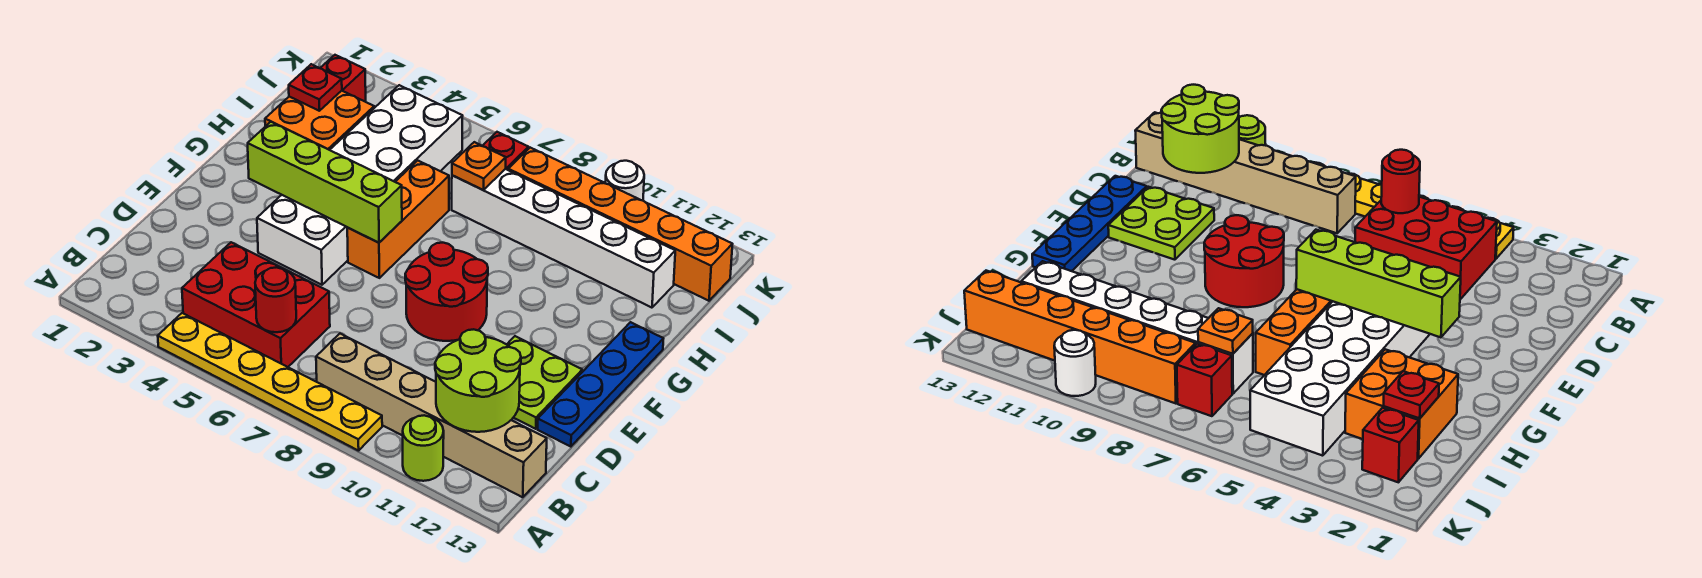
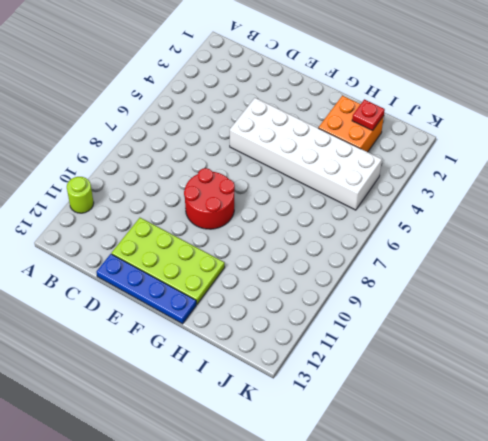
lime 2x4 plate [111,218,225,304] -> lime 2x2 plate [507,336,582,429]
none -> yellow 1x6 plate [158,313,382,451]
none -> red 2x3 brick [182,242,330,367]
none -> tan 1x6 brick [316,334,547,497]

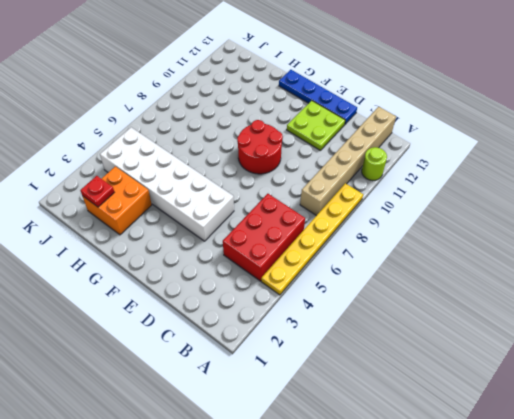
none -> orange 1x3 brick [347,161,449,278]
none -> white 1x6 brick [452,169,675,308]
none -> red 1x1 brick [320,55,366,102]

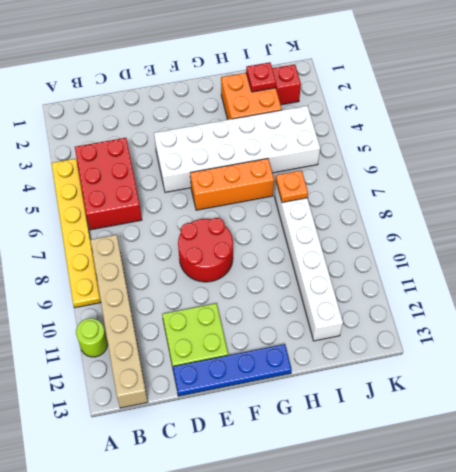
none -> red 1x1 brick [483,132,529,170]
none -> orange 1x6 brick [508,148,732,301]
none -> white 1x1 round brick [605,161,644,201]

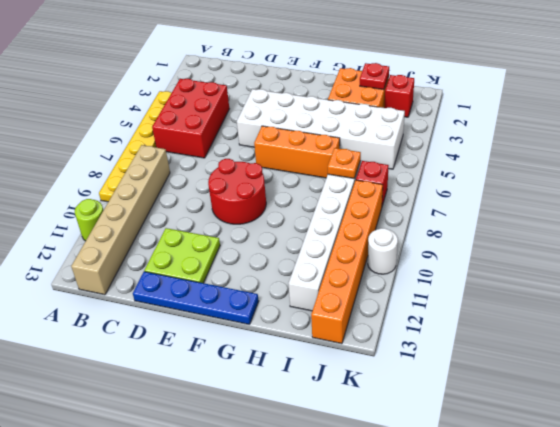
none -> red 1x1 round brick [255,267,296,332]
none -> lime 2x2 round brick [435,329,521,432]
none -> lime 1x4 brick [248,122,402,243]

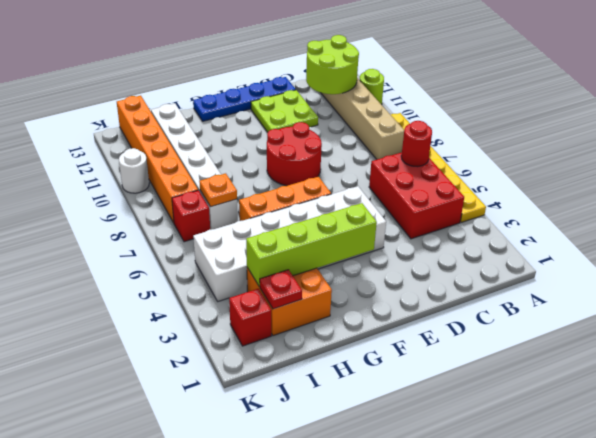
lime 1x4 brick [246,203,377,287] -> lime 1x4 brick turned to [248,122,402,243]

